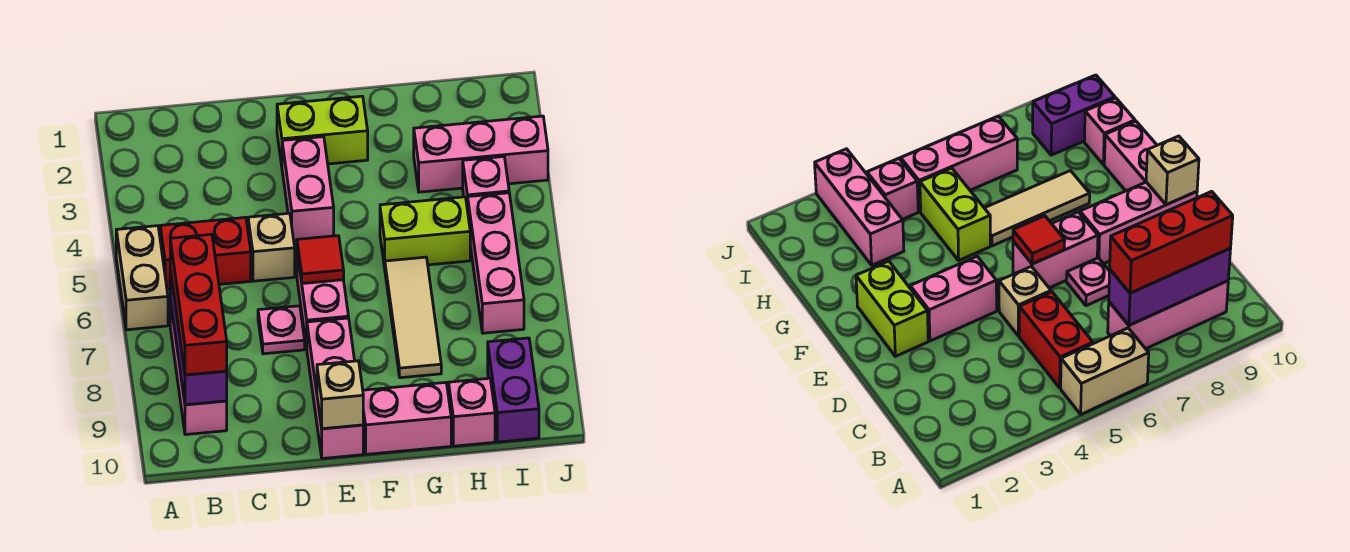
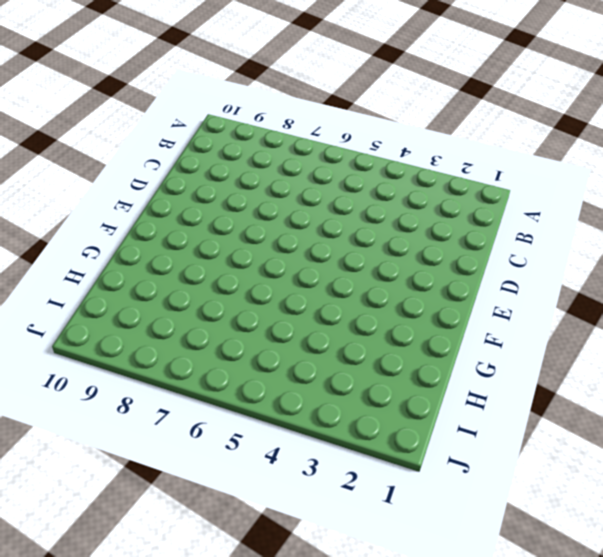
none -> tan 1x2 brick [116,226,168,330]
none -> red 1x2 brick [160,217,251,289]
none -> pink 1x3 brick [170,300,227,435]

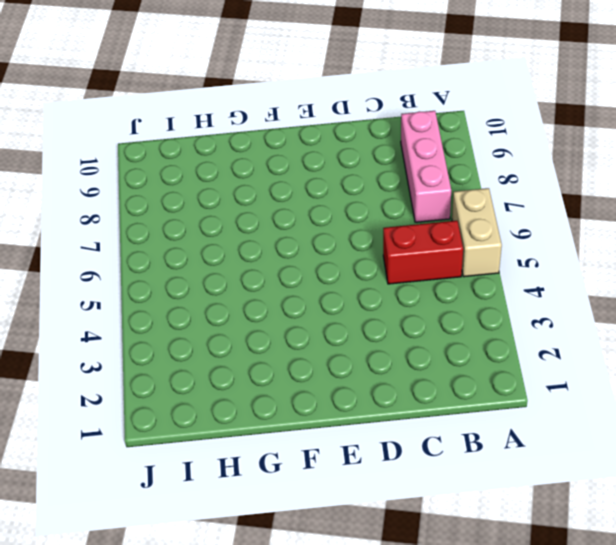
none -> tan 1x1 brick [248,213,295,281]
none -> pink 1x1 plate [258,306,305,354]
none -> lime 1x2 brick [277,96,368,166]

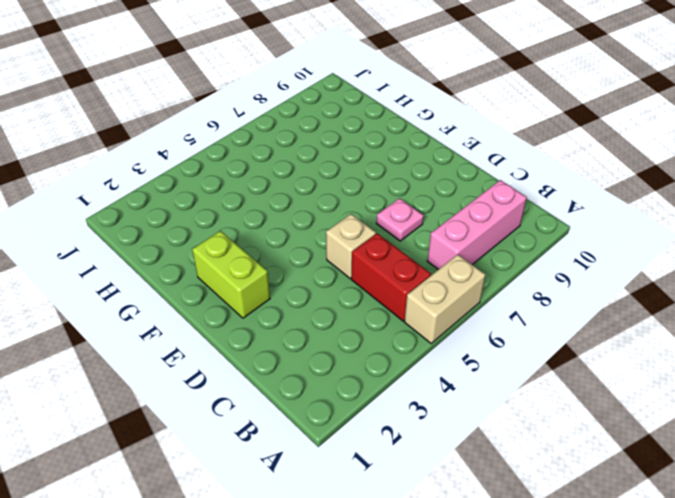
none -> pink 1x2 brick [282,137,334,241]
none -> pink 1x2 brick [297,253,349,348]
none -> pink 1x3 brick [307,318,363,459]

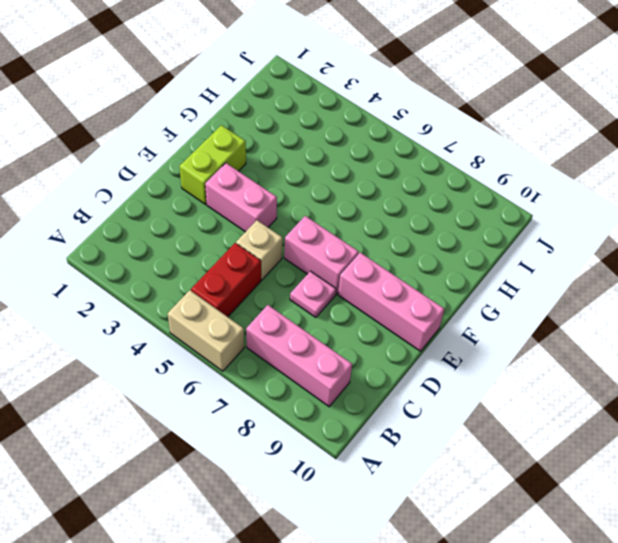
none -> pink 1x2 brick [363,382,451,454]
none -> lime 1x2 brick [380,197,470,268]
none -> tan 1x3 tile [385,257,441,378]

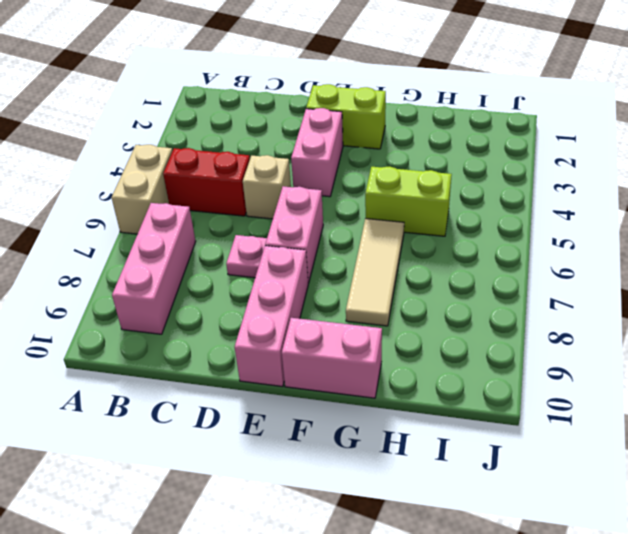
none -> pink 1x3 brick [414,116,548,192]
none -> pink 1x1 brick [449,378,495,446]
none -> pink 1x1 brick [463,157,509,211]

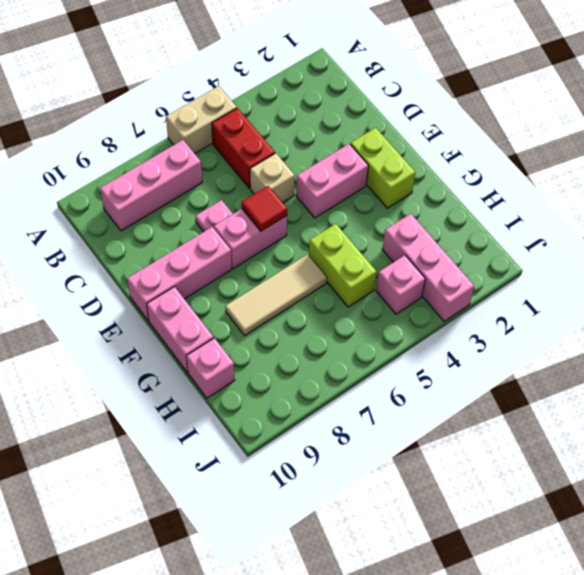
none -> pink 1x3 brick [468,193,524,333]
none -> purple 1x2 brick [488,338,539,442]
none -> purple 1x3 brick [170,270,227,405]

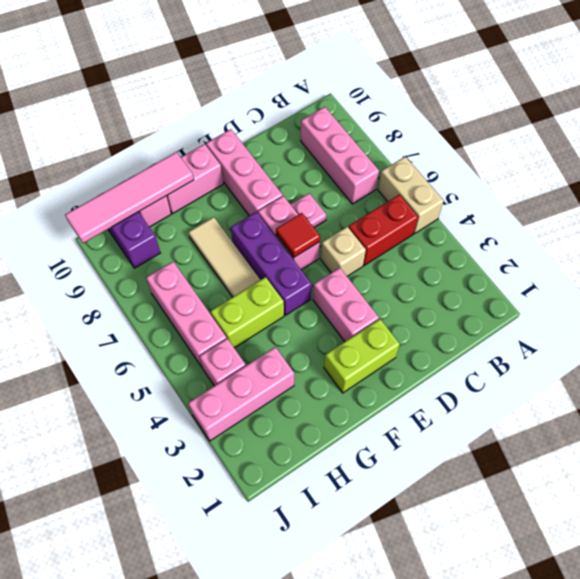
purple 1x3 brick [231,212,312,315] -> purple 1x3 brick moved to [170,270,227,405]
pink 1x4 tile [65,152,194,243] -> none
none -> tan 1x1 brick [317,361,363,429]
none -> red 1x3 brick [170,234,227,375]

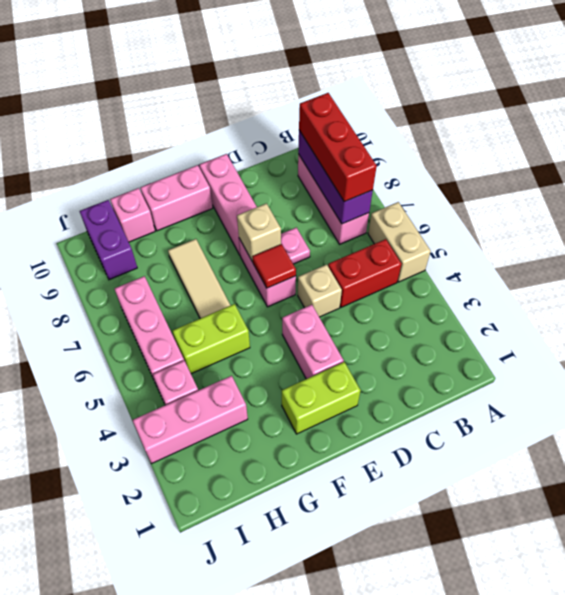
tan 1x1 brick [237,203,281,261] -> tan 1x1 brick moved to [317,361,363,429]

